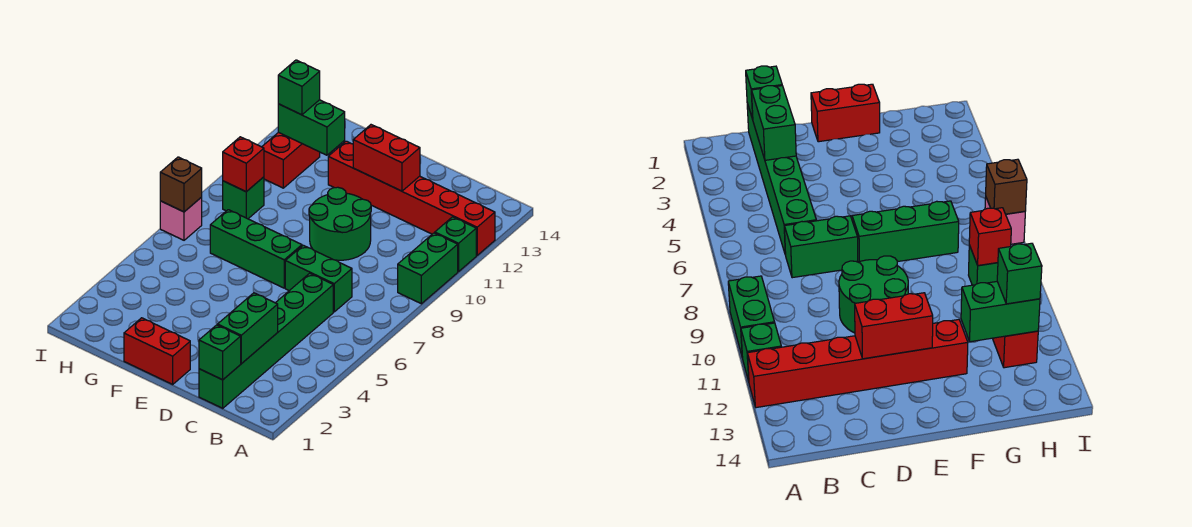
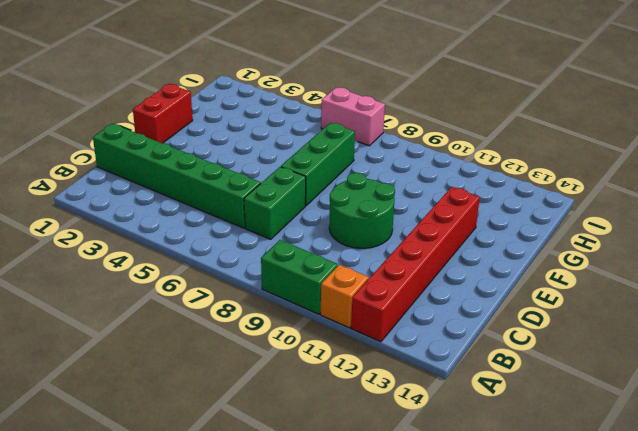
orange 1x1 brick [321,265,369,328] -> green 1x1 brick [435,217,476,272]
pink 1x2 brick [321,87,385,146] -> pink 1x1 brick [160,197,202,240]
none -> green 1x1 brick [223,177,264,219]
none -> red 1x2 brick [262,132,320,188]
none -> green 1x1 brick [199,325,241,380]

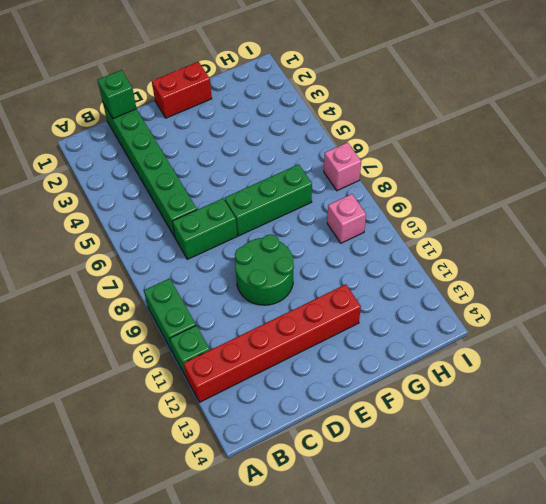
pink 1x1 brick [327,194,366,243] -> green 1x1 brick [223,177,264,219]
none -> red 1x2 brick [262,132,320,188]
none -> green 1x2 brick [218,293,278,364]
none -> red 1x2 brick [353,125,420,191]

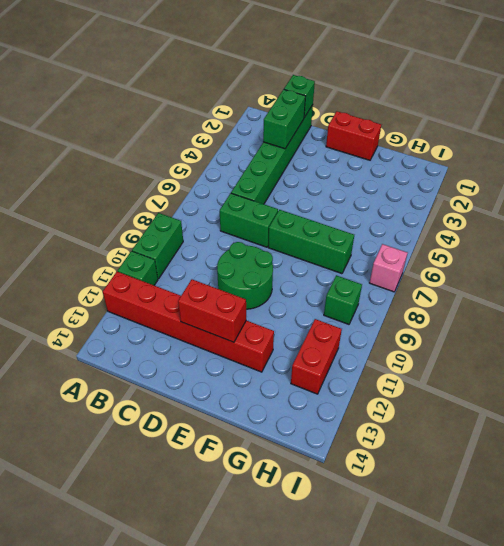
none -> green 1x2 brick [278,100,345,155]
none -> red 1x1 brick [223,137,264,192]
none -> brown 1x1 brick [160,157,202,212]

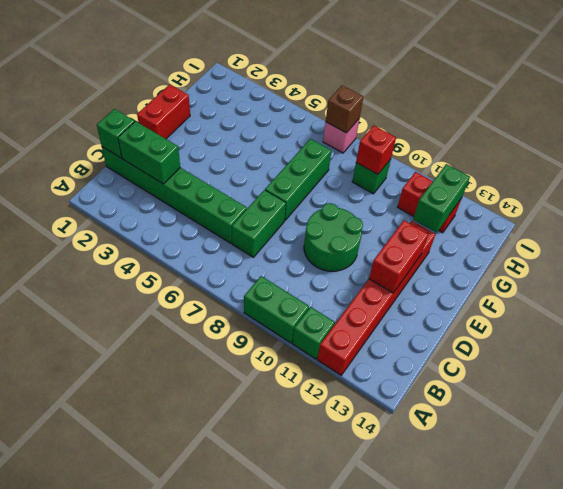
none -> green 1x1 brick [278,60,320,115]

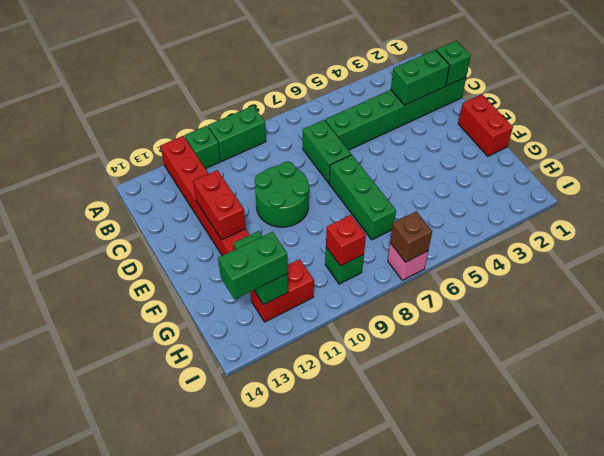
green 1x2 brick [218,232,288,299] -> green 1x1 brick [278,60,320,115]

